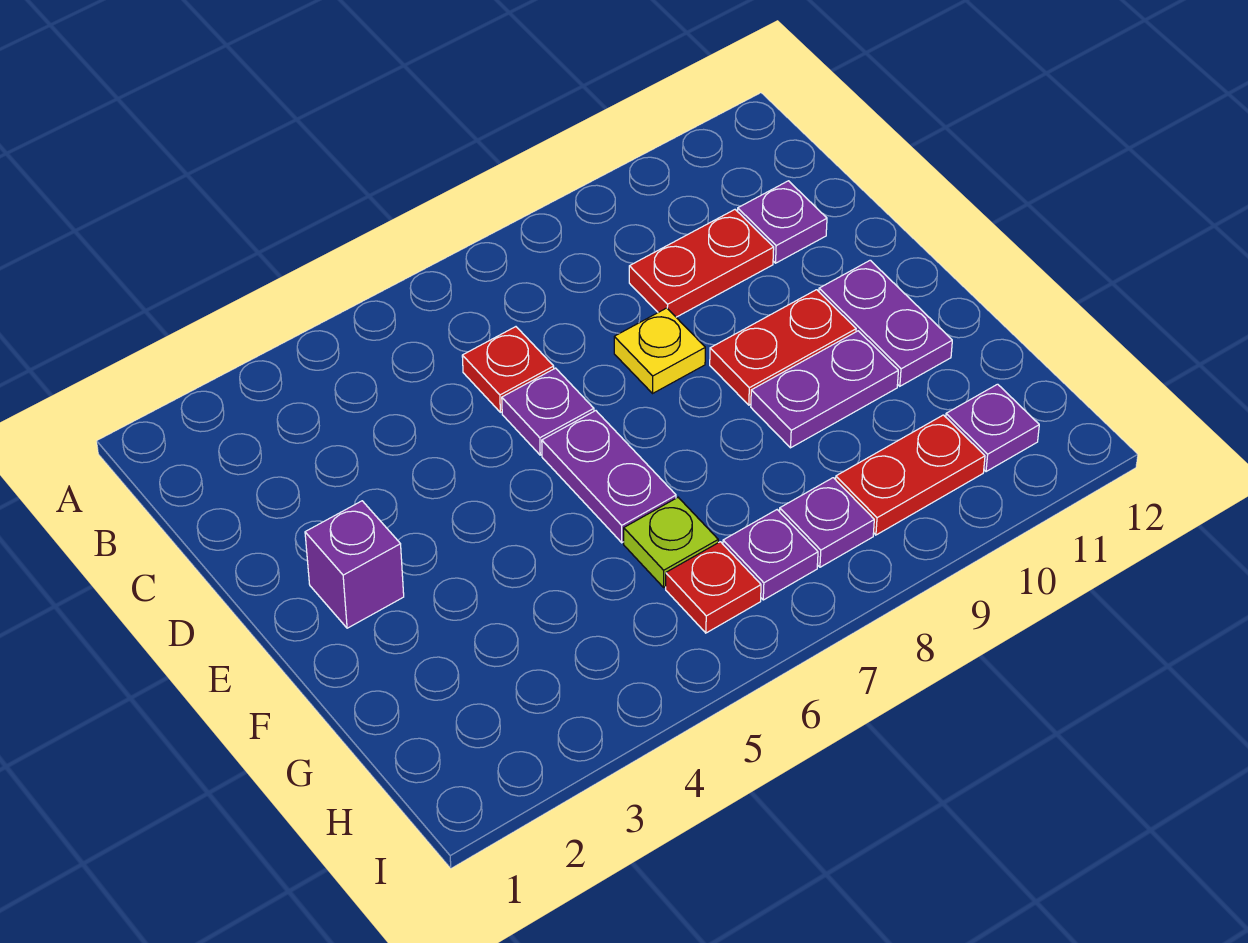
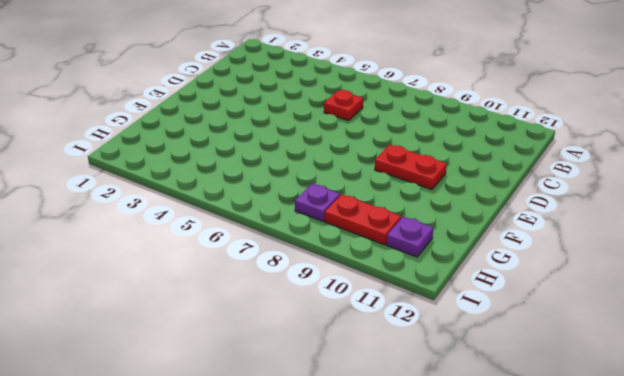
none -> red 1x2 plate [629,210,774,317]
none -> purple 1x1 plate [738,181,827,263]
none -> purple 1x1 plate [502,368,594,455]

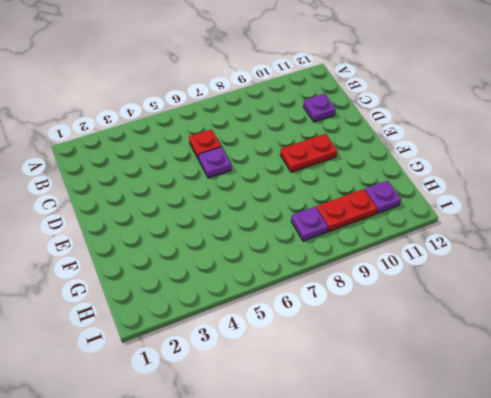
none -> red 1x2 plate [629,210,774,317]
none -> yellow 1x1 plate [614,308,705,393]
none -> purple 1x1 brick [305,501,404,628]

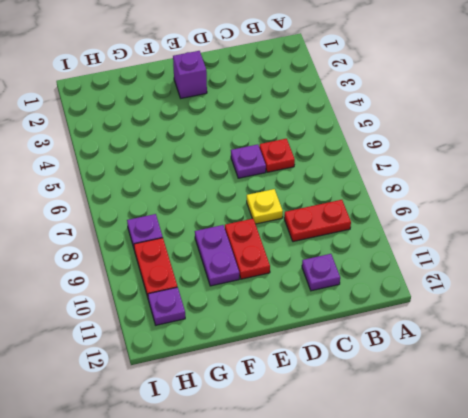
red 1x2 plate [284,200,351,242] -> red 1x2 plate turned to [629,210,774,317]
none -> purple 1x2 plate [542,411,676,543]
none -> purple 1x2 plate [819,260,952,386]
none -> lime 1x1 plate [624,497,718,588]

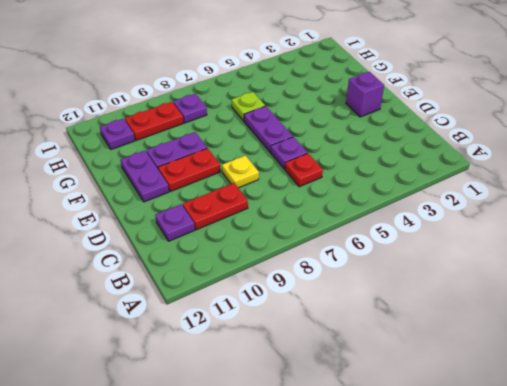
none -> red 1x1 plate [666,542,761,633]
none -> purple 1x1 plate [723,510,818,600]

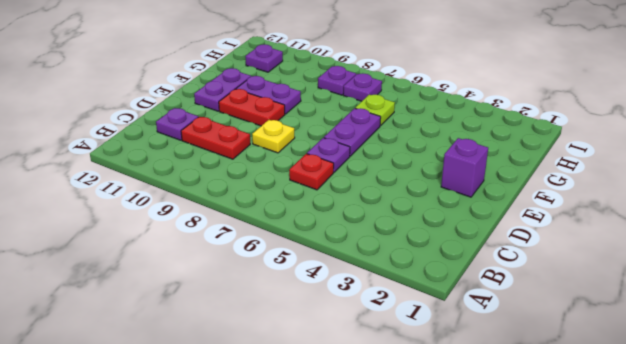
none -> red 1x1 plate [666,542,761,633]
none -> red 1x2 plate [836,415,985,535]

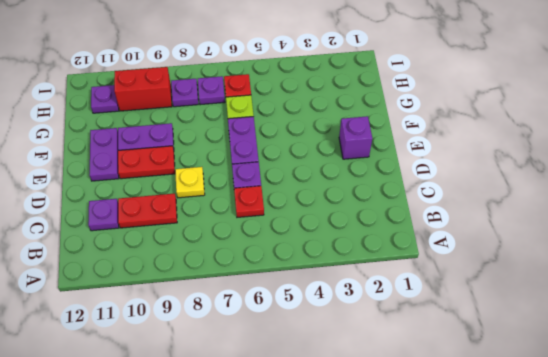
red 1x2 brick [114,67,172,111] -> red 1x2 plate [836,415,985,535]

